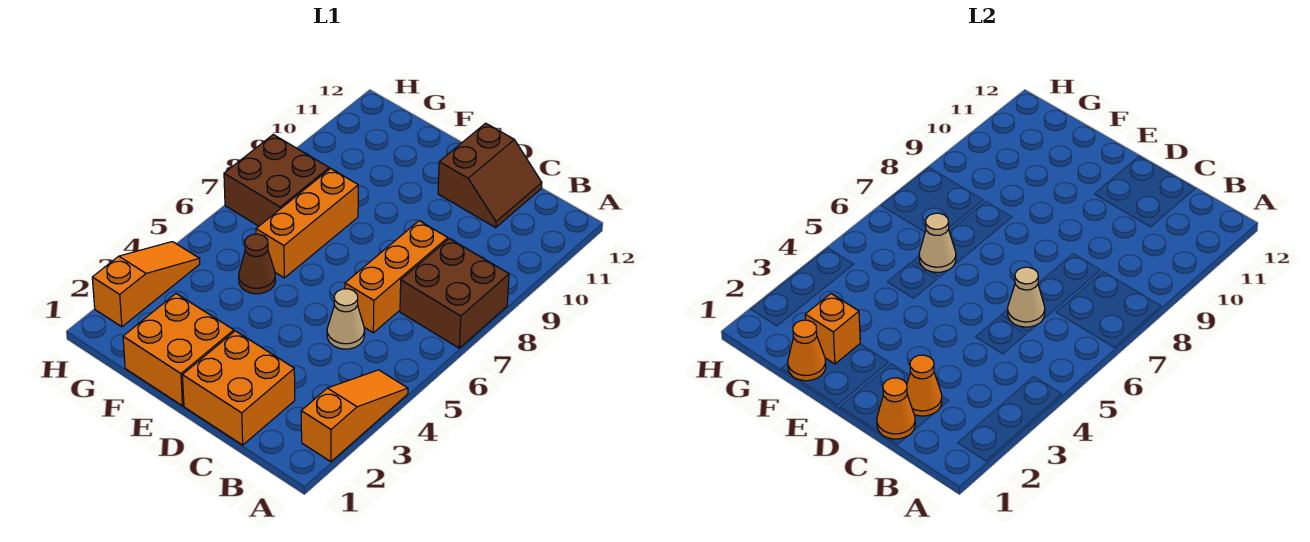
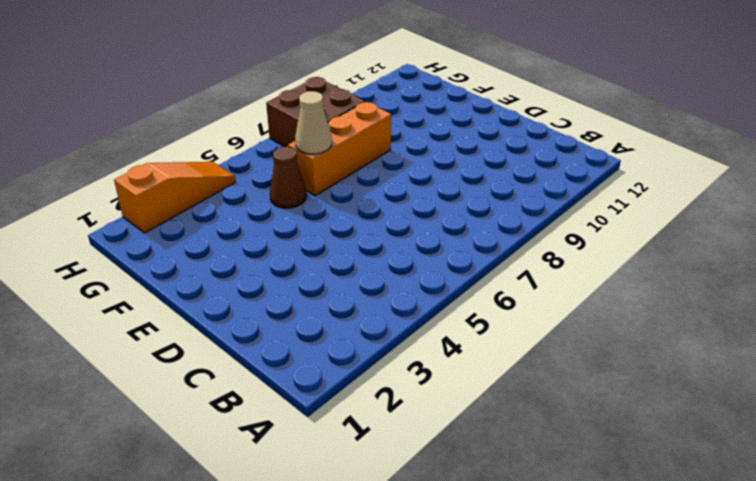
none -> orange 1x3 slope [301,370,408,462]
none -> brown 2x2 brick [400,239,509,348]
none -> orange 2x2 brick [182,331,295,445]

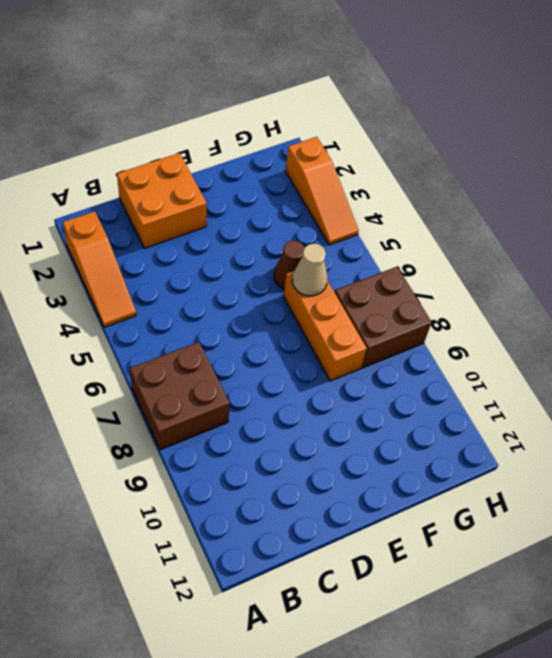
none -> tan 1x1 cone [327,289,365,349]
none -> orange 1x3 brick [345,221,448,333]
none -> brown 2x2 slope [438,123,542,227]

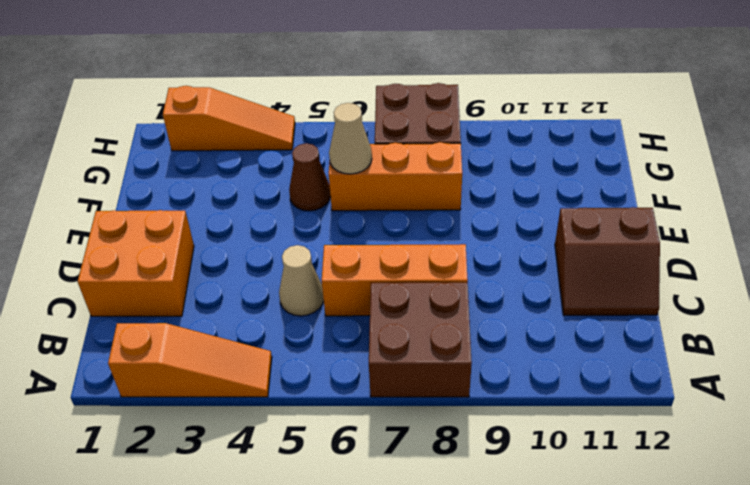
none -> orange 2x2 brick [123,294,234,406]
none -> orange 1x1 cone [877,378,915,439]
none -> orange 1x1 cone [907,355,942,416]

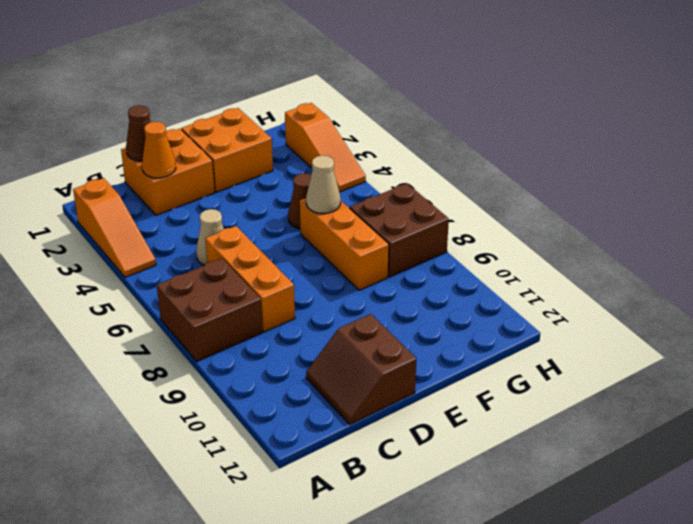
brown 1x1 cone [126,105,151,161] -> orange 1x1 cone [877,378,915,439]
none -> tan 1x1 cone [1008,267,1045,327]
none -> orange 1x1 cone [788,320,826,381]
none -> orange 1x1 brick [805,294,860,364]

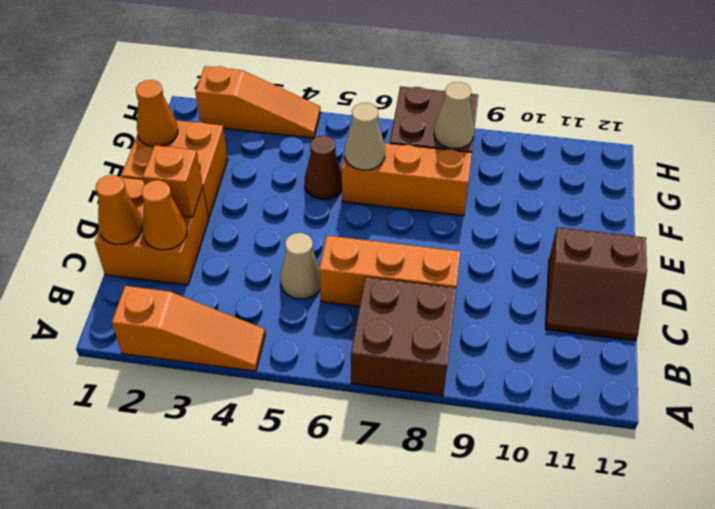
orange 1x1 brick [143,145,203,217] -> orange 1x1 brick moved to [805,294,860,364]
tan 1x1 cone [434,82,474,148] -> tan 1x1 cone moved to [1008,267,1045,327]

